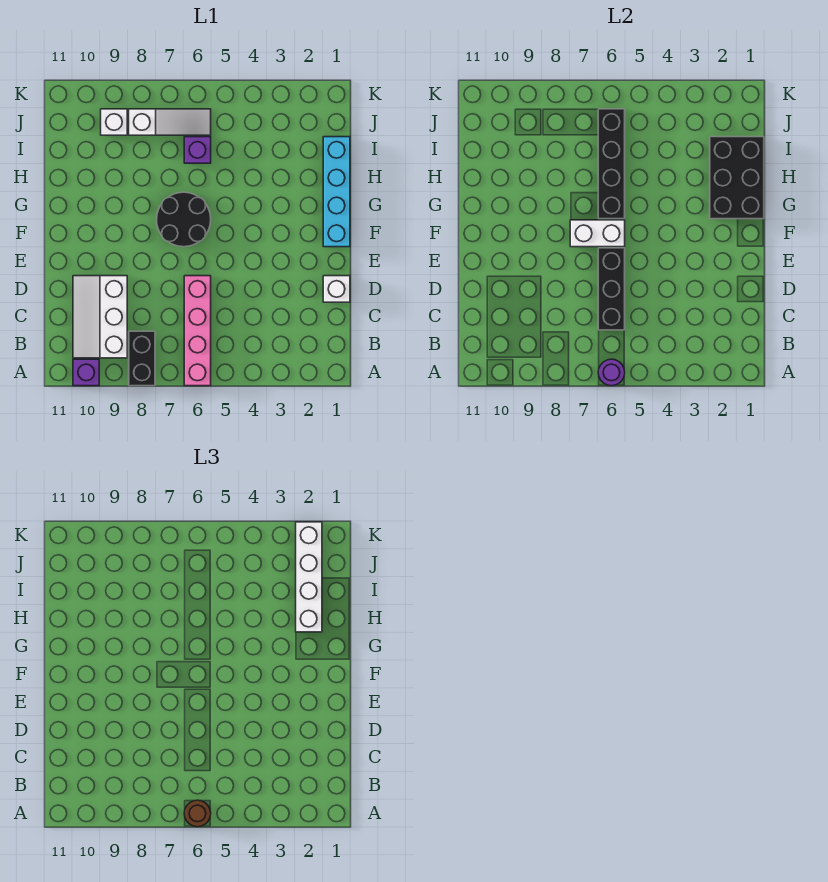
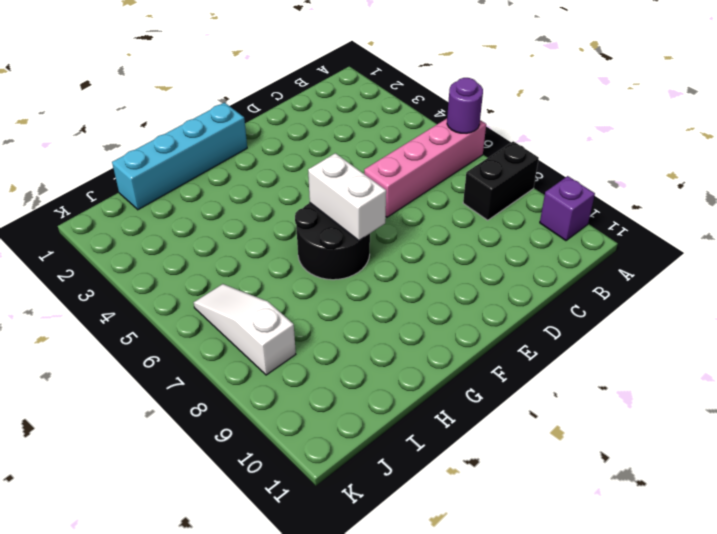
none -> white 2x3 slope [73,276,127,358]
none -> white 1x1 brick [323,276,350,302]
none -> purple 1x1 brick [184,137,211,163]

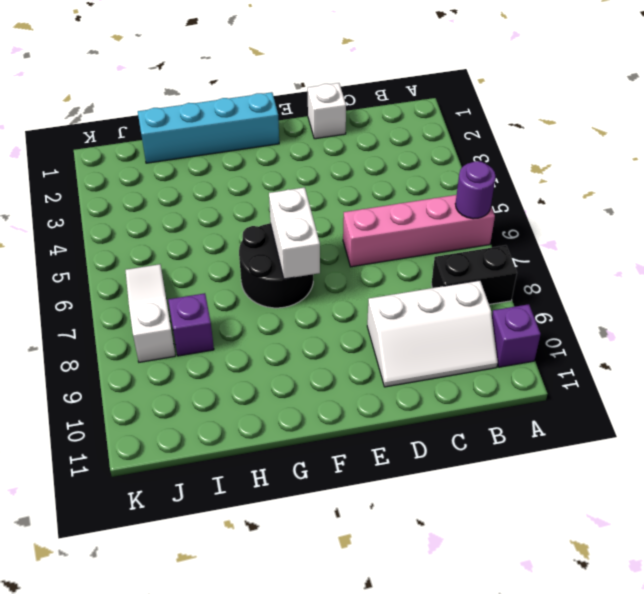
purple 1x1 brick [168,293,214,356] -> purple 1x1 brick moved to [184,137,211,163]
none -> white 1x1 brick [101,109,127,135]
none -> black 1x3 brick [598,248,625,330]
none -> black 2x3 brick [710,137,764,219]

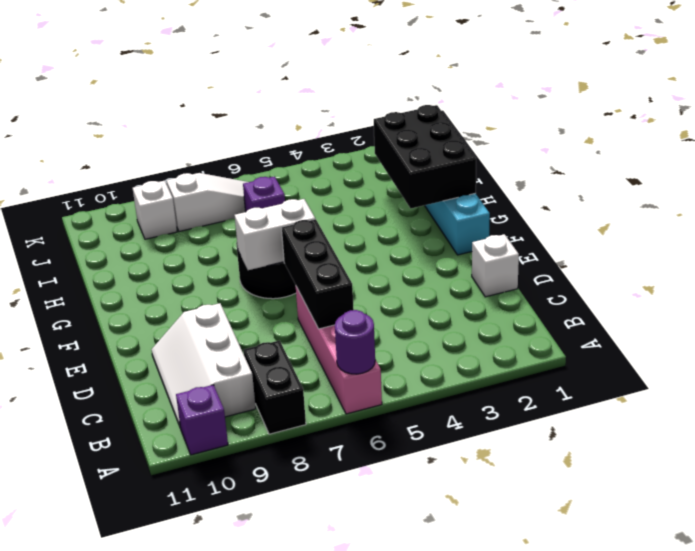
none -> black 1x4 brick [598,109,625,219]
none -> brown 1x1 round brick [184,800,211,827]
none -> white 1x4 brick [296,522,322,632]

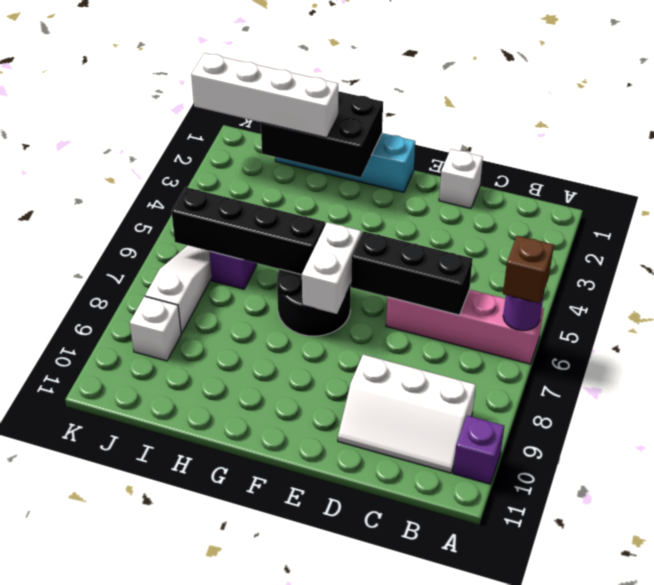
brown 1x1 brick [503,236,554,303] -> brown 1x1 round brick [184,800,211,827]
none -> black 1x2 brick [129,331,155,386]

